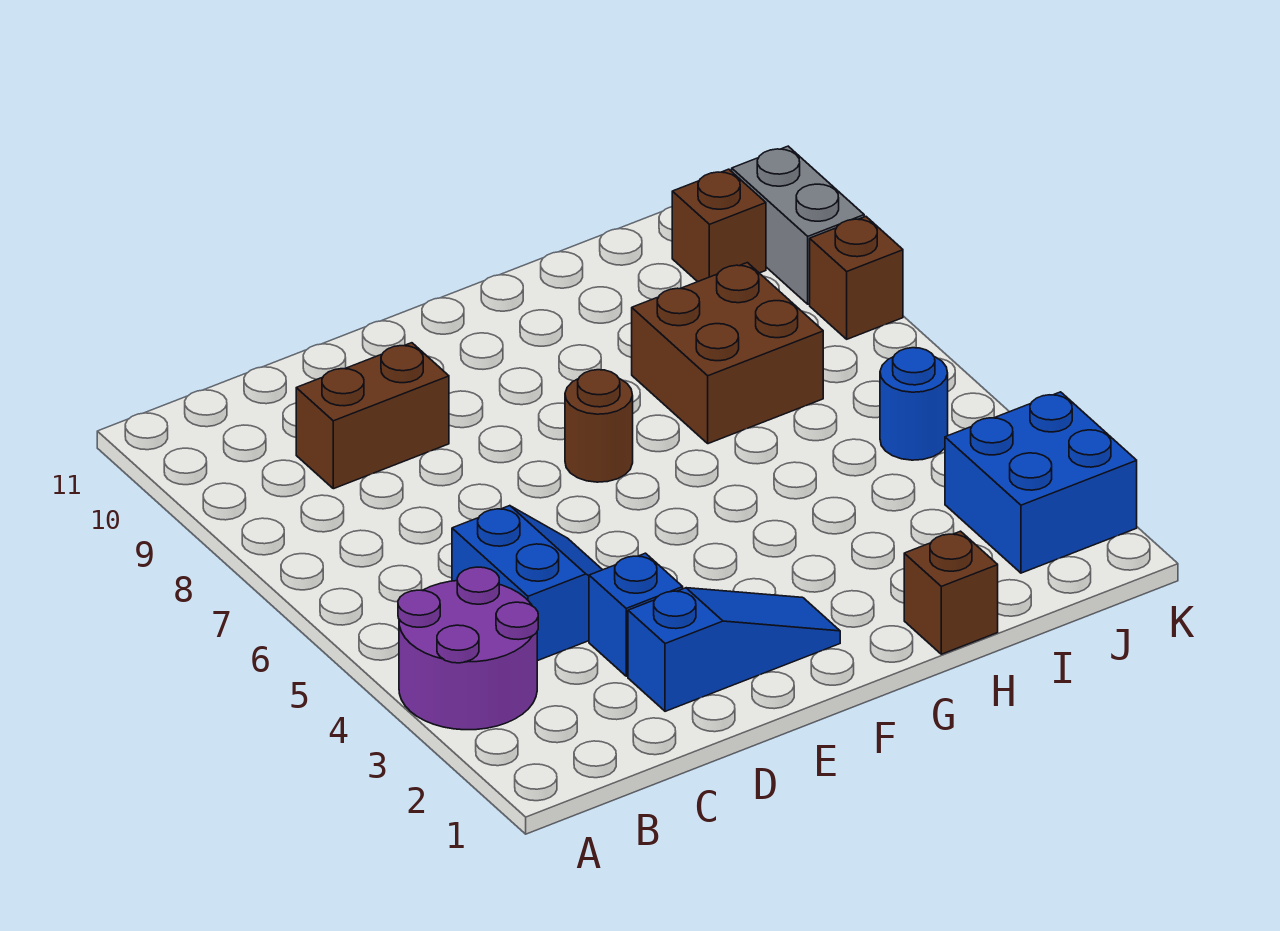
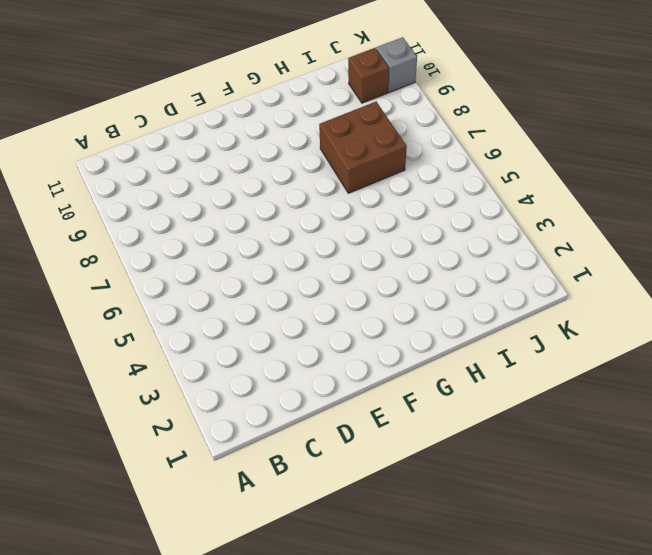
grey 1x1 brick [376,37,417,92] -> grey 1x2 brick [732,146,864,304]
none -> purple 2x2 round brick [398,567,538,730]
none -> blue 2x2 slope [452,506,602,661]
none -> brown 1x2 brick [296,343,449,489]

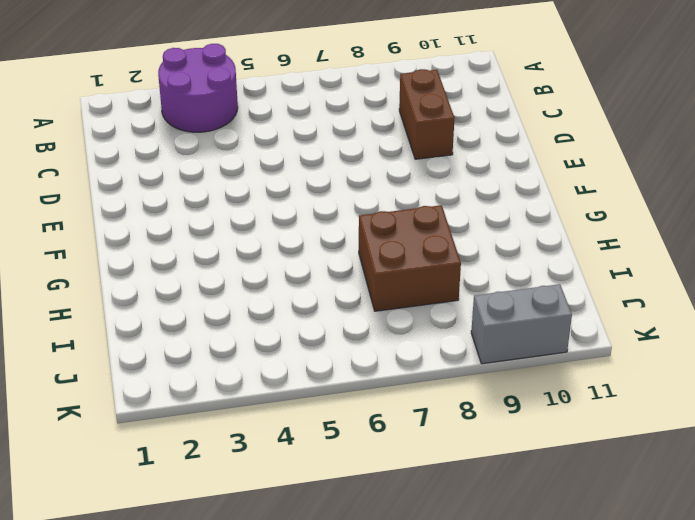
none -> blue 2x2 slope [452,506,602,661]
none -> blue 1x3 slope [628,588,840,711]
none -> blue 1x1 brick [589,553,683,676]

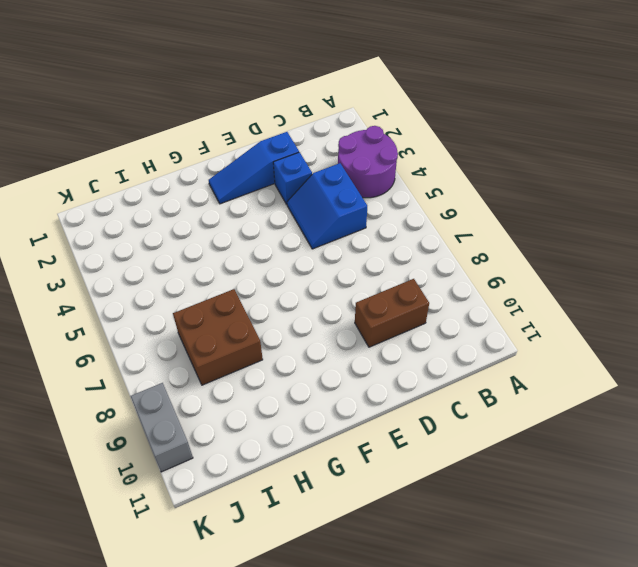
none -> brown 1x1 round brick [565,370,633,482]
none -> brown 1x1 brick [904,531,998,654]
none -> blue 2x2 brick [945,392,1137,573]

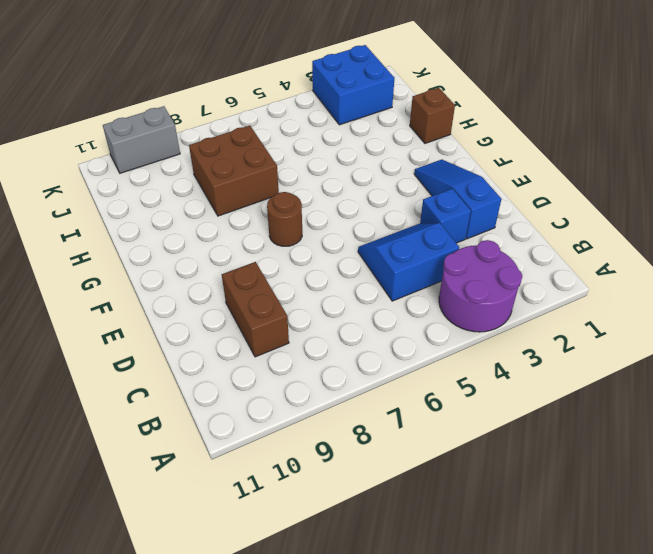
none -> blue 1x1 round brick [880,348,948,460]
none -> brown 1x1 brick [672,169,766,282]
none -> brown 1x1 brick [810,217,903,339]

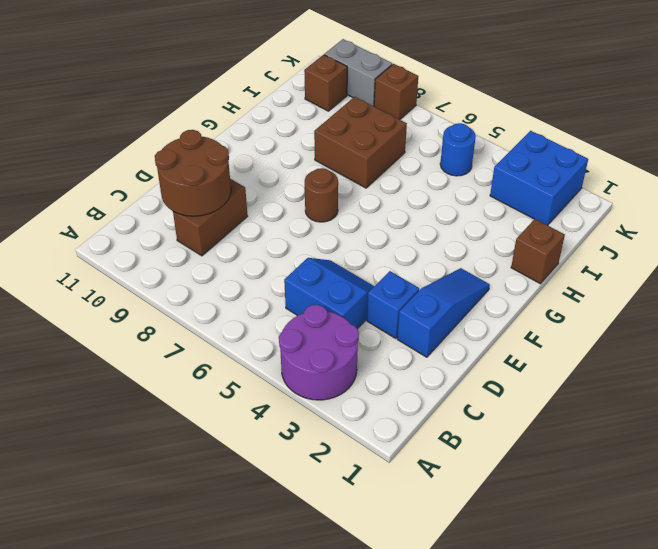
brown 2x2 round brick [155,130,231,216] -> none

